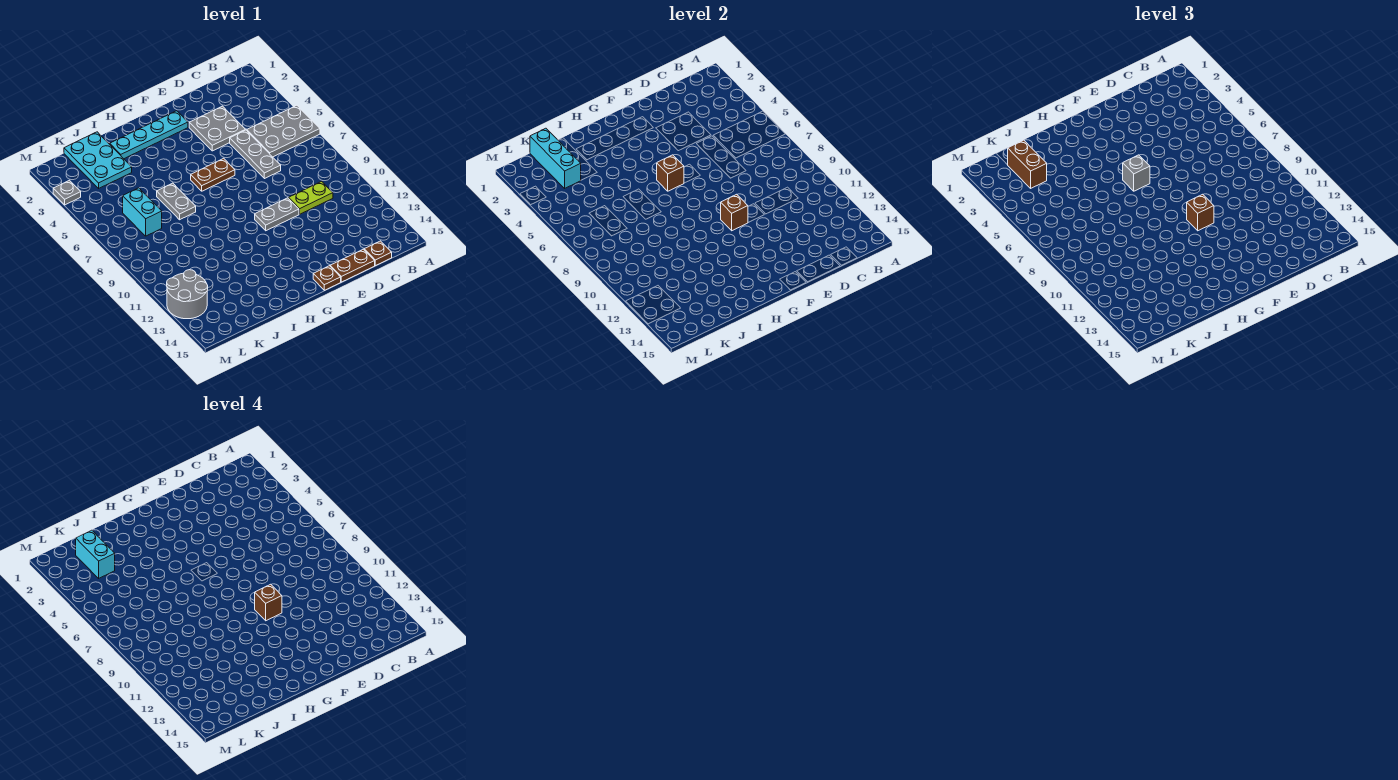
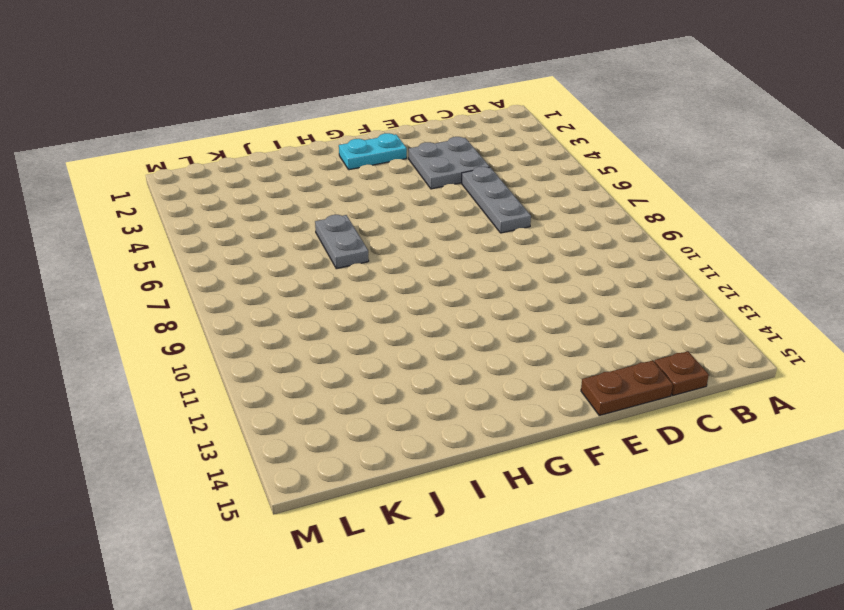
cyan 1x2 plate [339,133,407,170] -> cyan 1x4 plate [110,111,188,159]
none -> grey 2x3 plate [247,105,320,157]
none -> lime 1x2 plate [289,181,333,214]
none -> grey 1x2 plate [255,198,299,231]

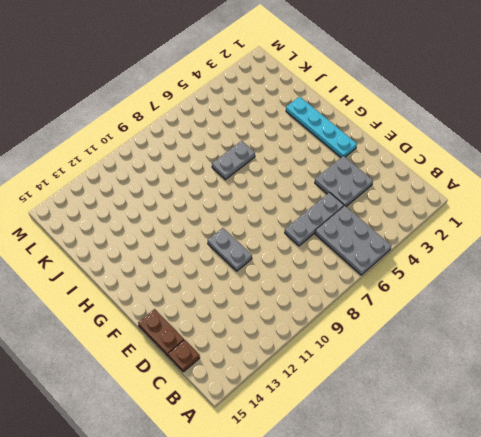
none -> lime 1x2 plate [289,181,333,214]
none -> brown 1x2 plate [191,158,235,191]
none -> brown 1x1 plate [313,266,341,290]

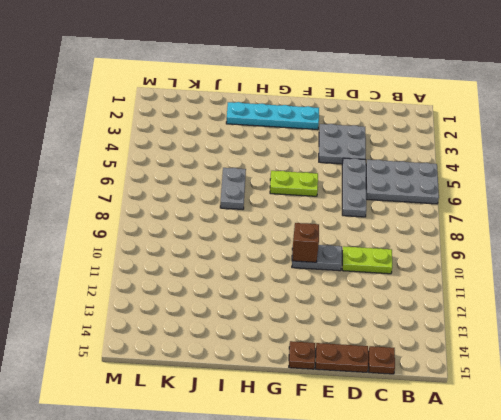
lime 1x2 plate [270,171,318,196] -> brown 1x2 plate [191,158,235,191]
none -> cyan 2x3 plate [64,132,132,188]
none -> cyan 1x2 brick [123,188,162,236]
none -> grey 2x2 round brick [167,270,208,319]

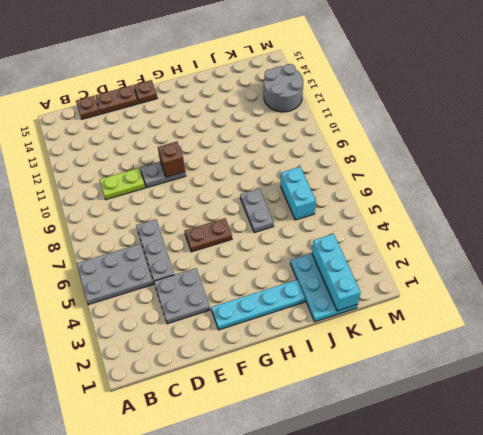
none -> grey 1x1 plate [53,180,81,205]
none -> brown 1x1 brick [657,155,684,191]
none -> brown 1x1 brick [1187,194,1214,231]

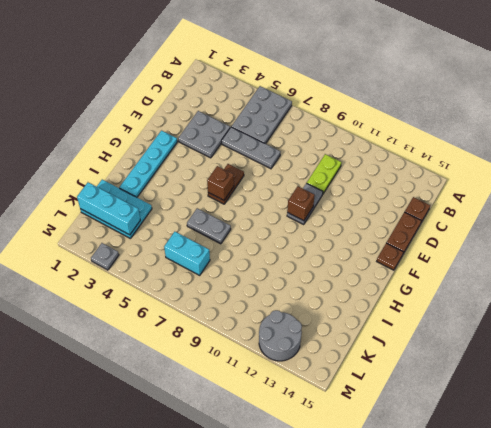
none -> brown 1x1 brick [1187,194,1214,231]
none -> grey 1x1 brick [1123,155,1150,191]
none -> brown 1x2 brick [1008,140,1047,188]

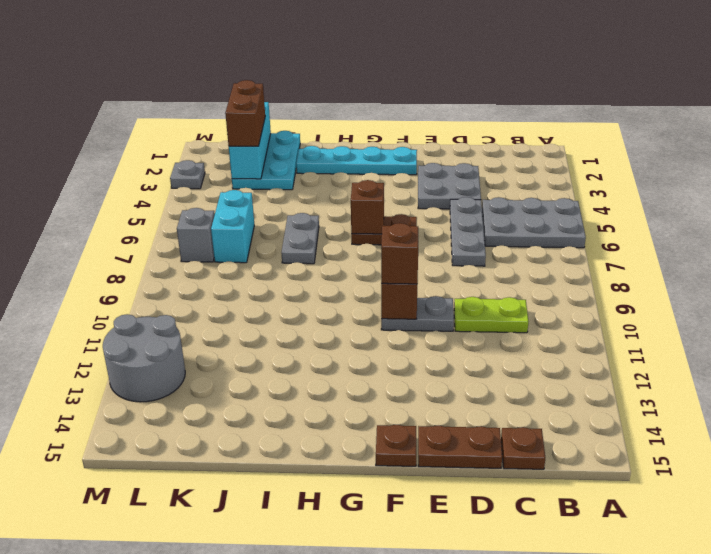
grey 1x1 brick [177,208,215,262] -> grey 1x1 brick moved to [1123,155,1150,191]
none -> brown 1x1 brick [255,584,282,621]
none -> cyan 1x2 brick [76,530,115,578]

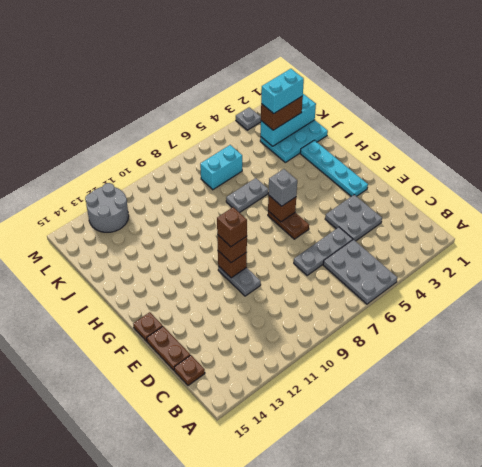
none -> lime 1x2 plate [289,181,333,214]

